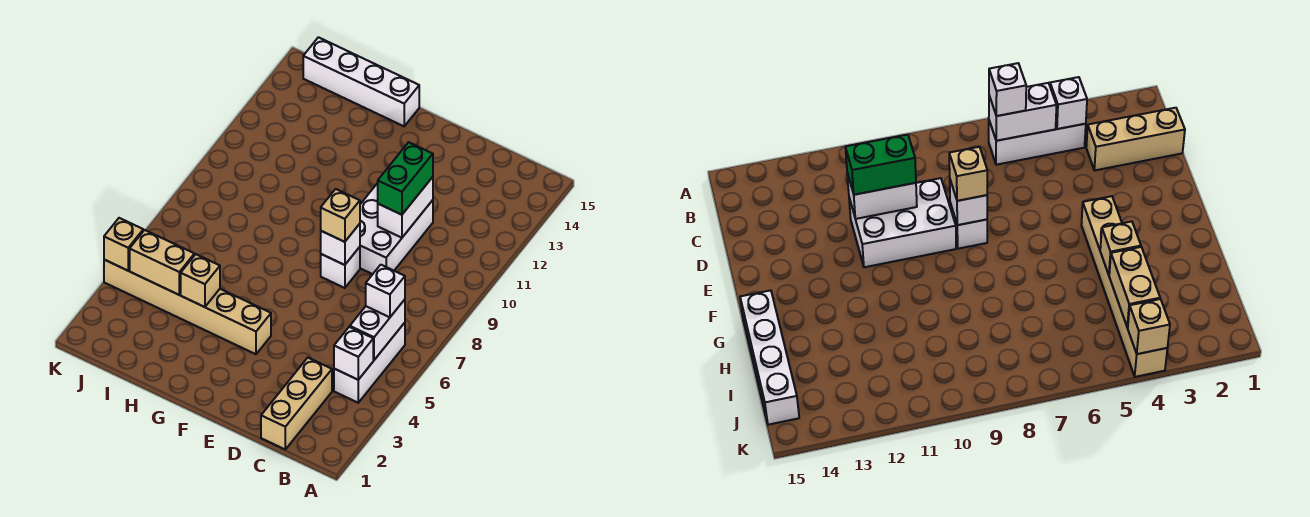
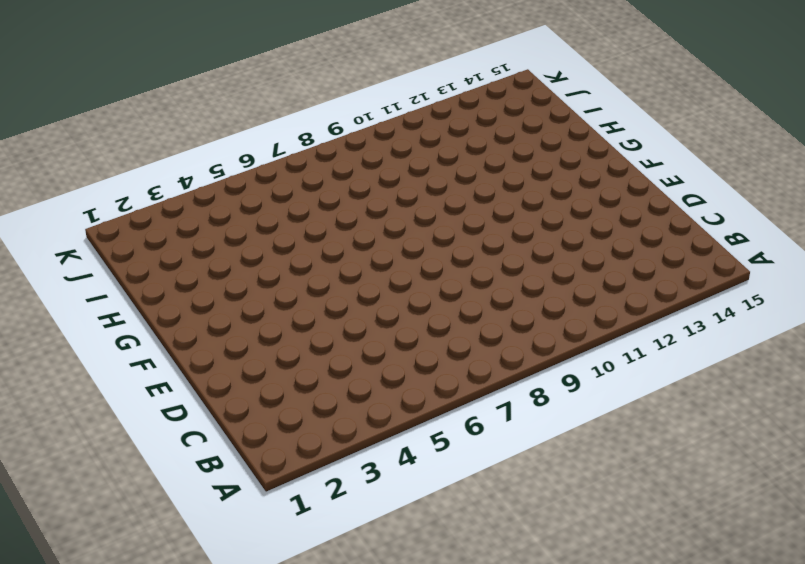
none -> white 1x3 brick [334,323,405,403]
none -> tan 1x3 brick [261,358,332,449]
none -> white 2x3 brick [360,183,433,274]

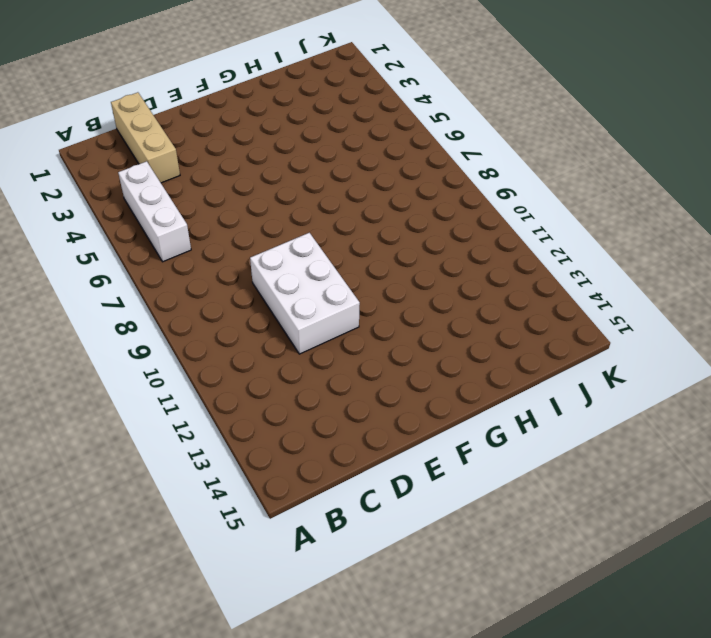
none -> white 1x1 brick [321,247,360,288]
none -> tan 1x6 brick [104,260,271,354]
none -> white 1x4 brick [303,37,419,126]

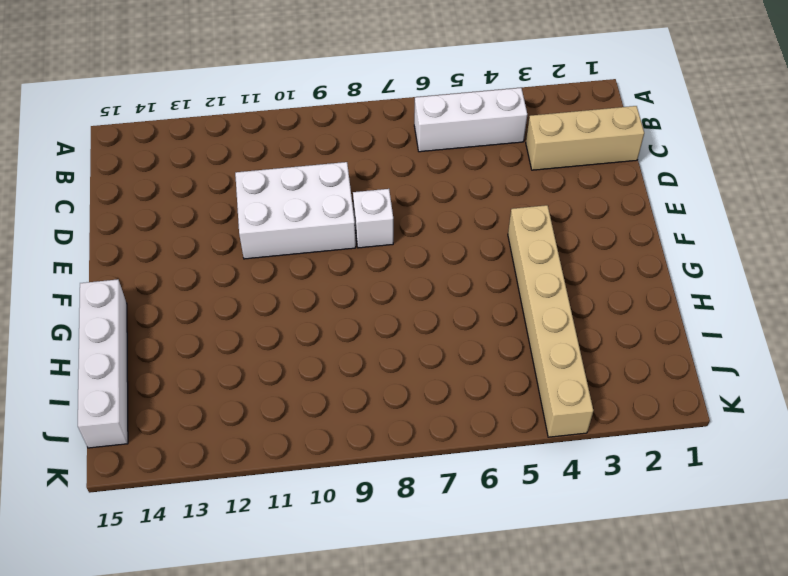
none -> white 1x1 brick [334,327,373,380]
none -> white 1x2 brick [350,300,405,360]
none -> white 1x2 brick [378,177,433,238]

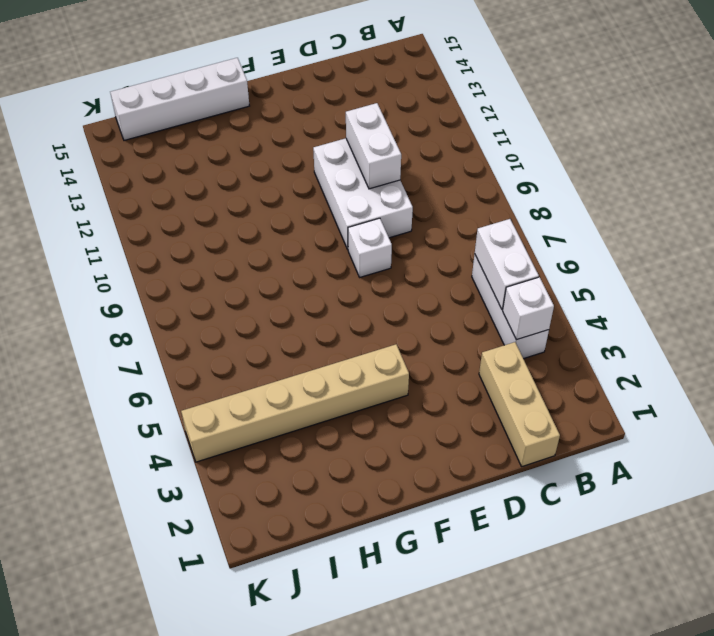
none -> white 1x1 brick [321,224,360,265]
none -> tan 1x1 brick [181,254,220,307]
none -> tan 1x2 brick [130,230,194,295]

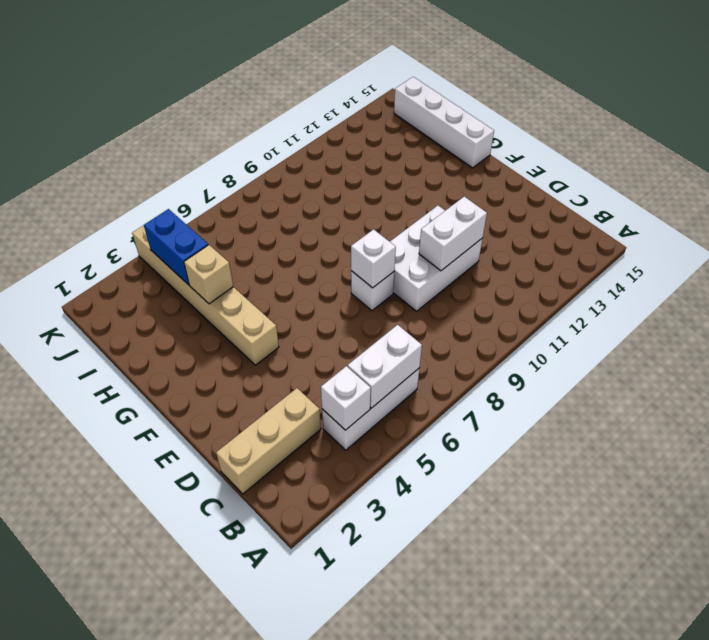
blue 1x2 brick [144,209,208,285] -> tan 1x2 brick [130,230,194,295]
none -> tan 1x1 brick [104,218,143,271]
none -> white 1x1 brick [366,265,405,317]
none -> green 1x2 brick [378,142,433,215]

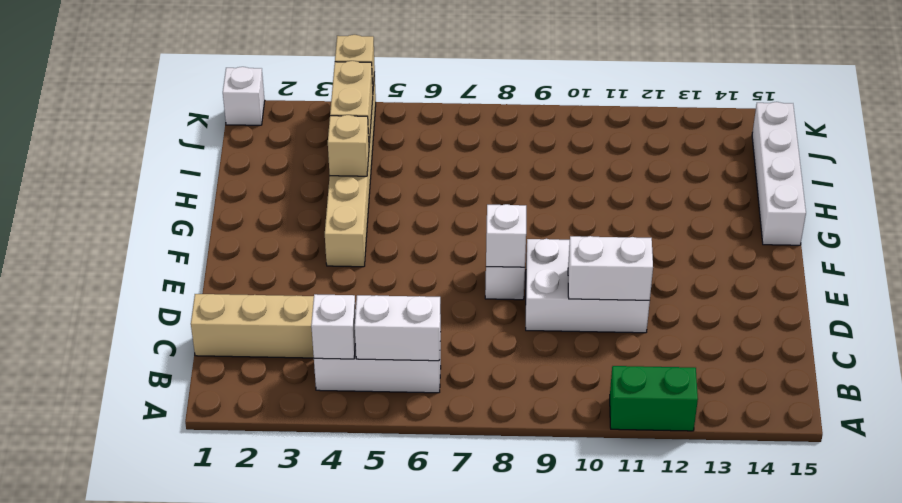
green 1x2 brick [610,366,698,431] -> green 1x2 brick moved to [378,142,433,215]
white 1x1 brick [223,67,265,125] -> white 1x1 brick moved to [366,265,405,317]
none -> tan 1x1 brick [321,189,360,242]

